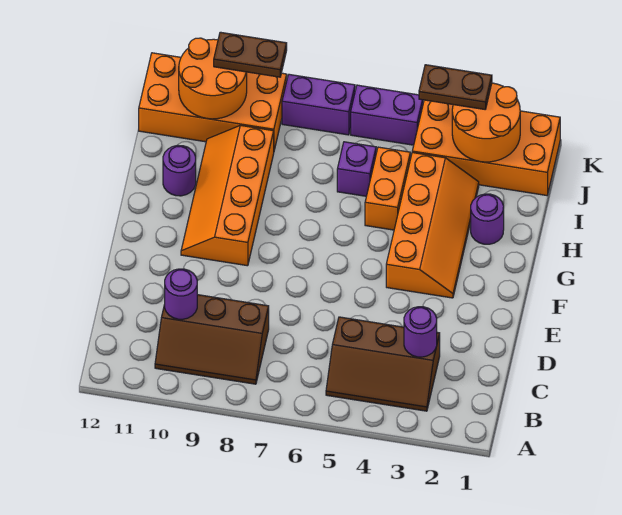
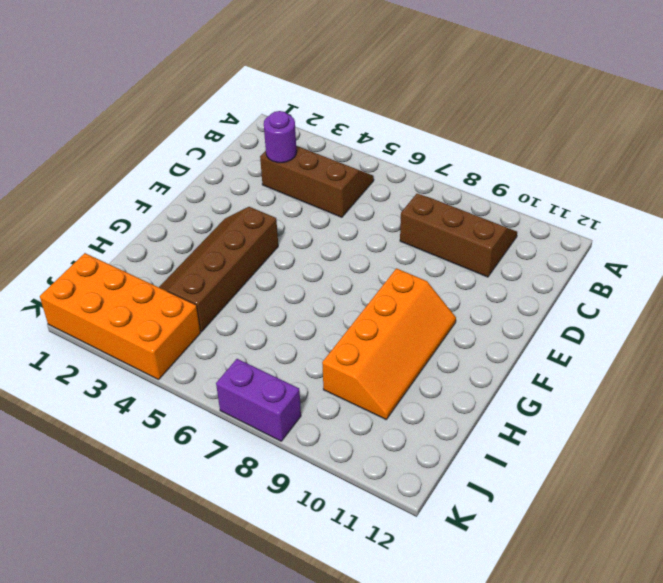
brown 2x4 slope [159,207,278,332] -> orange 2x4 slope [386,153,479,298]
none -> purple 1x1 round brick [471,194,504,244]
none -> orange 1x2 brick [365,147,410,230]
none -> purple 1x1 round brick [163,145,196,196]

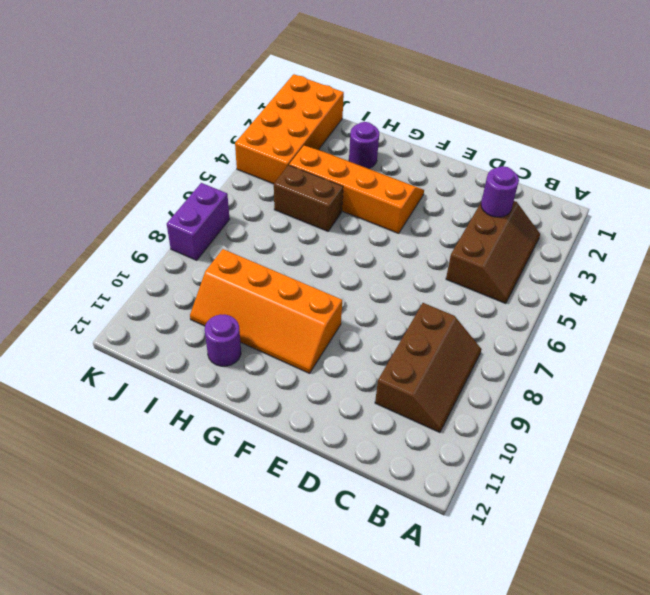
brown 1x2 brick [274,165,343,231] -> orange 1x2 brick [365,147,410,230]
none -> purple 1x1 brick [337,142,376,196]
none -> orange 2x4 brick [139,53,287,150]
none -> purple 1x2 brick [351,85,423,145]

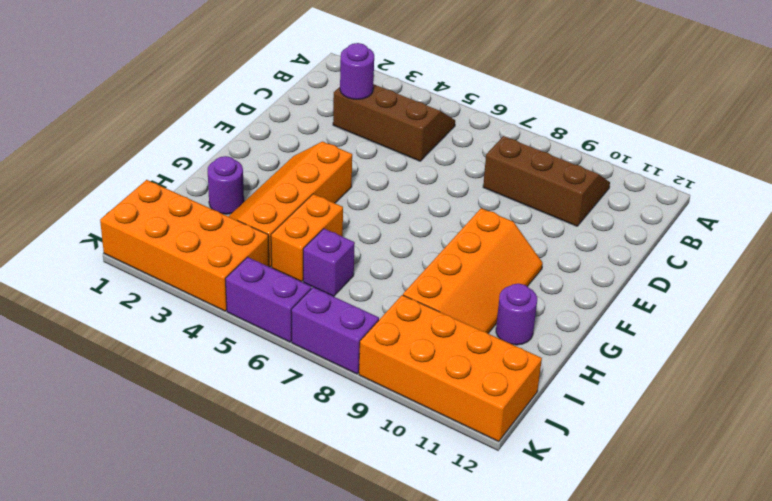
none -> purple 1x1 round brick [165,269,197,319]
none -> orange 2x2 round brick [452,83,520,162]
none -> orange 2x2 round brick [179,38,247,119]

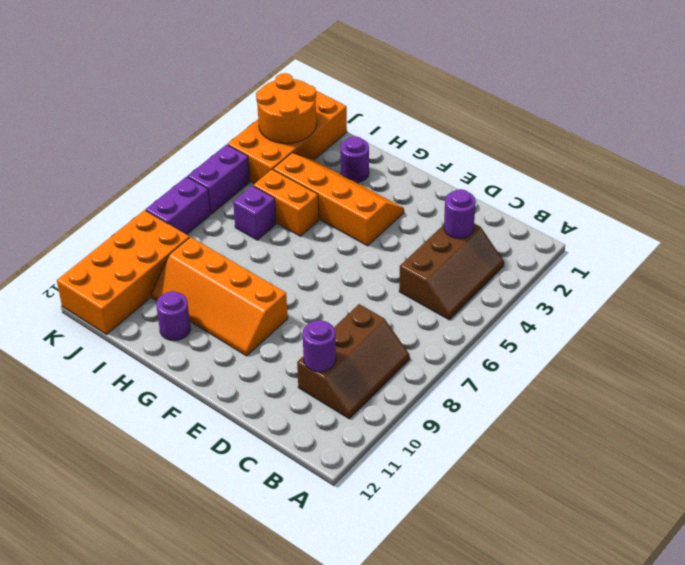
none -> orange 2x2 round brick [179,38,247,119]
none -> brown 1x2 plate [419,65,492,109]
none -> brown 1x2 plate [214,32,287,77]

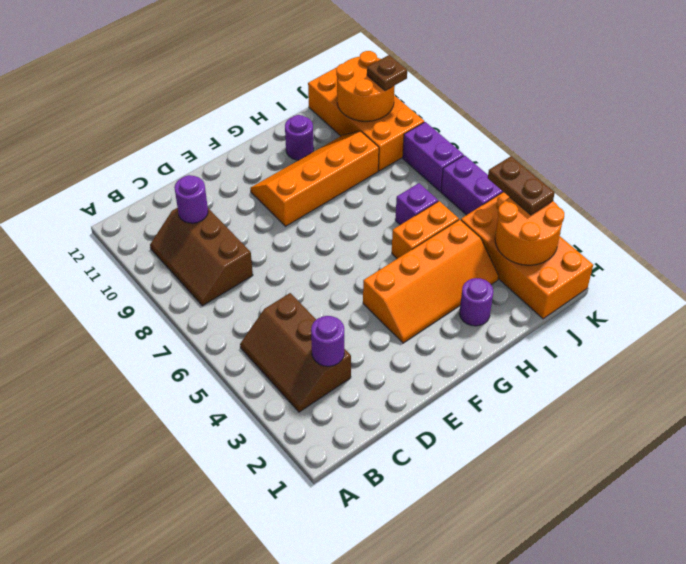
brown 1x1 plate [367,55,407,91] -> brown 1x2 plate [214,32,287,77]

